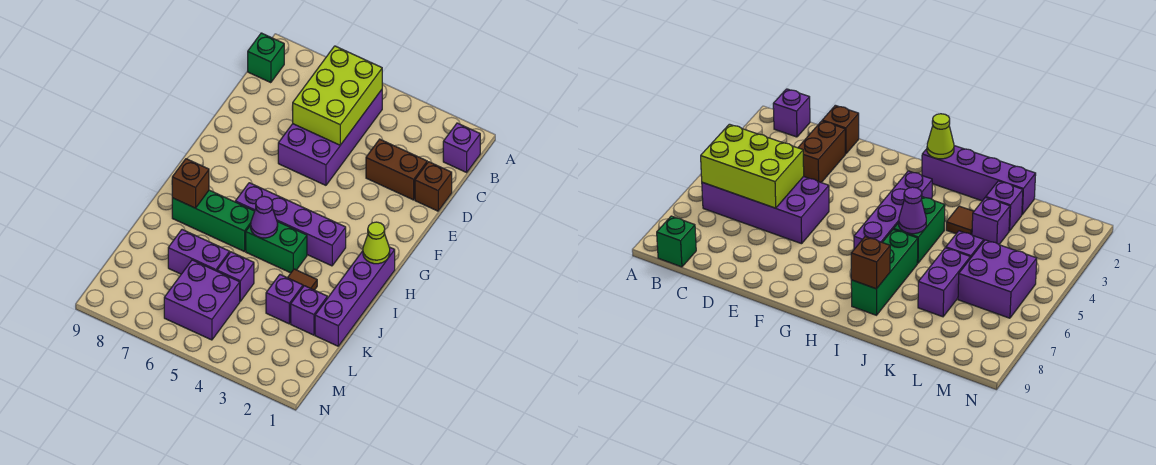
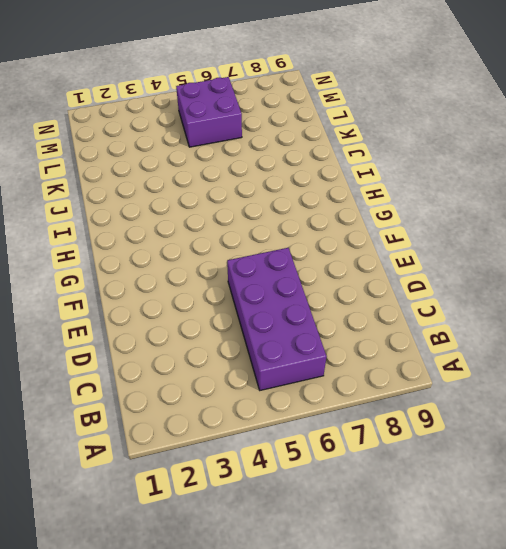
none -> purple 1x1 brick [443,123,480,172]
none -> green 1x1 brick [248,33,284,83]
none -> brown 1x1 brick [415,162,452,211]

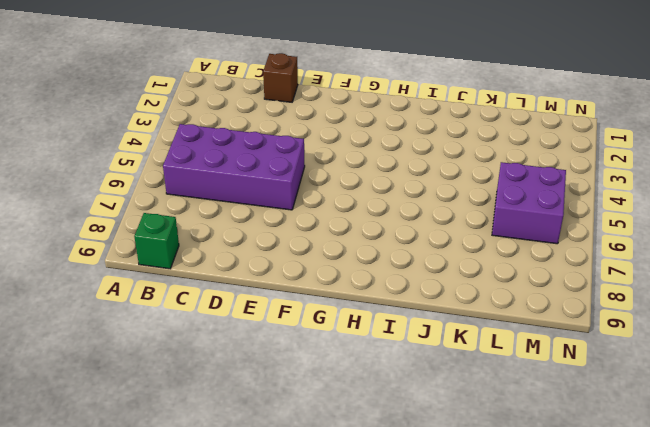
none -> purple 1x1 brick [443,123,480,172]
none -> brown 1x2 brick [366,139,427,200]
none -> purple 1x4 brick [315,247,395,346]

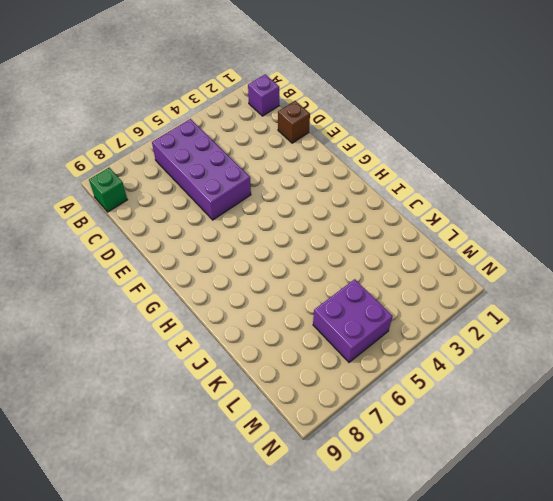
none -> brown 1x2 brick [366,139,427,200]
none -> purple 1x4 brick [315,247,395,346]
none -> purple 1x4 brick [235,183,346,266]

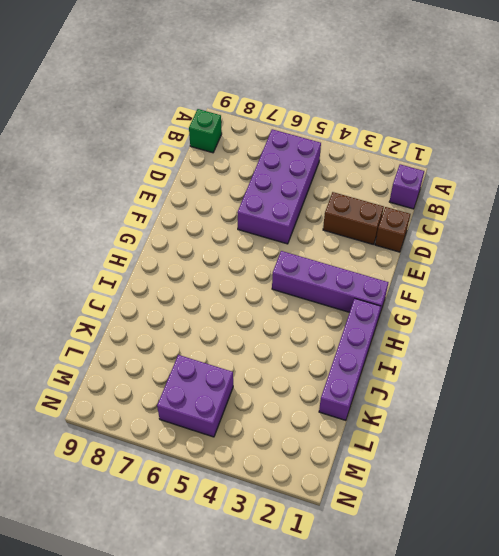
purple 1x4 brick [272,251,389,319] -> purple 1x4 brick moved to [235,183,346,266]
none -> green 1x2 brick [246,222,307,273]
none -> green 1x3 brick [172,190,255,252]
none -> brown 1x1 tile [288,269,317,290]

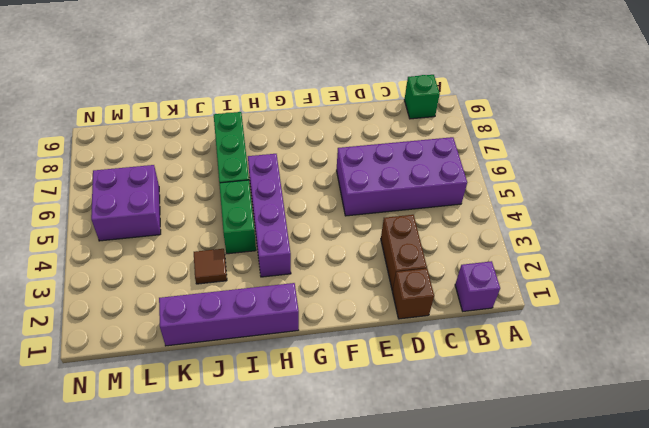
none -> purple 1x1 brick [291,286,327,335]
none -> purple 1x1 brick [266,275,303,324]
none -> purple 1x1 brick [217,252,254,301]

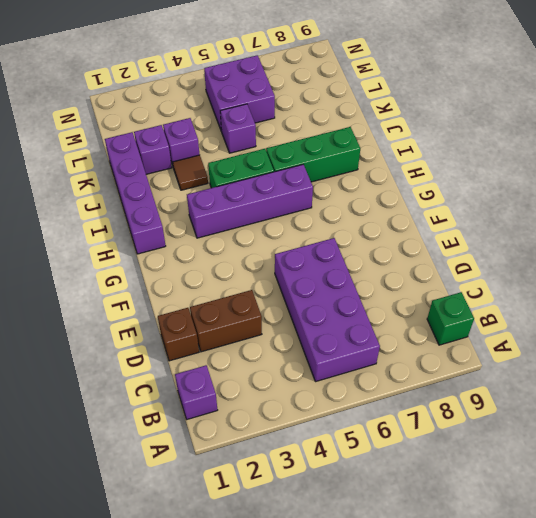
none -> purple 1x2 brick [168,230,230,274]
none -> lime 2x3 brick [292,46,382,145]
none -> lime 1x1 cone [363,222,390,264]

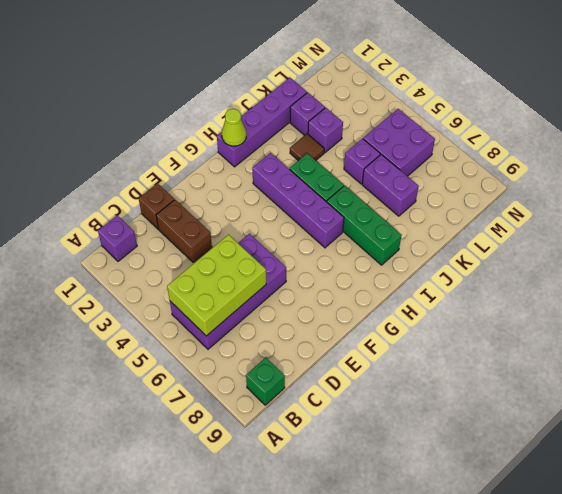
none -> purple 1x1 cone [251,196,278,238]
none -> brown 1x1 brick [172,159,209,208]

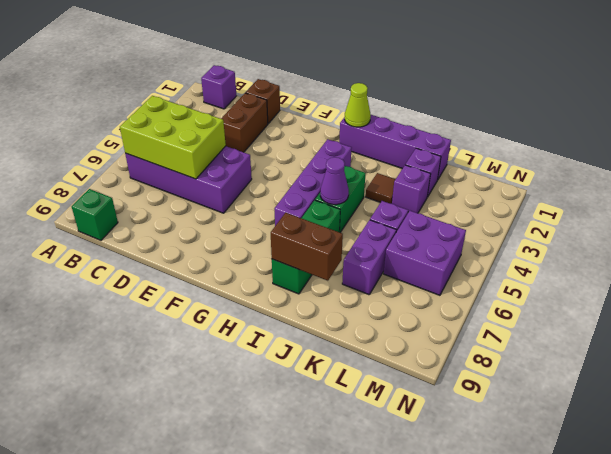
brown 1x2 brick [271,213,343,281] -> brown 1x1 brick [172,159,209,208]

